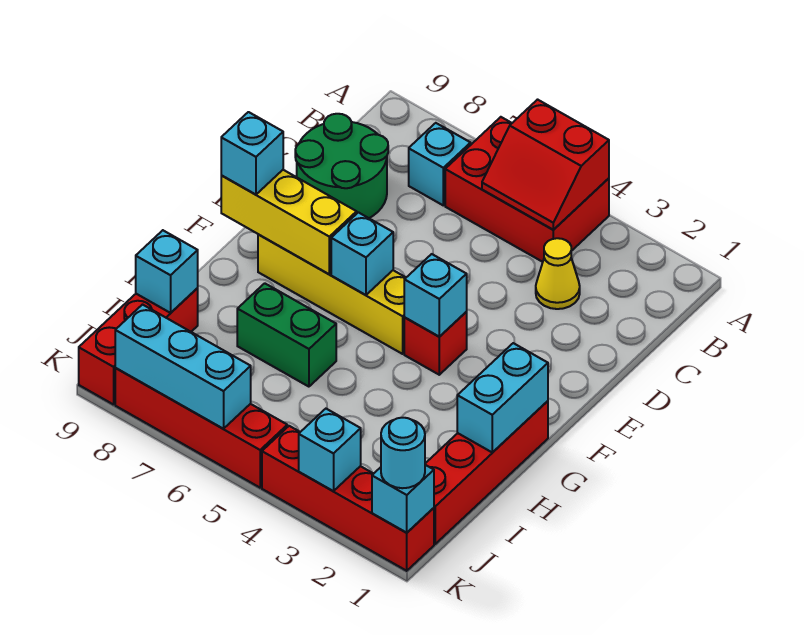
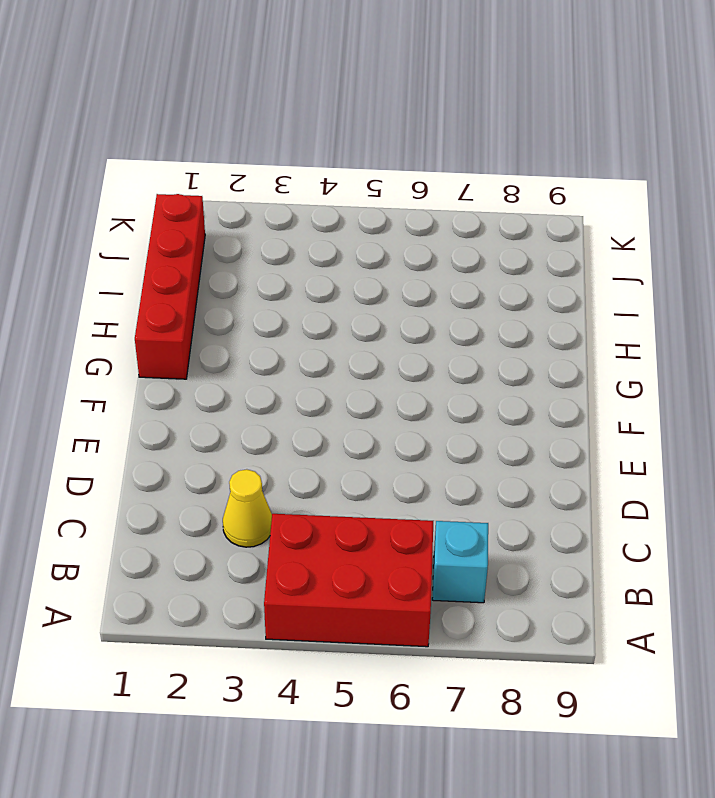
none -> green 2x2 round brick [295,114,388,218]
none -> red 1x1 brick [404,312,467,375]
none -> yellow 1x4 brick [258,234,406,354]

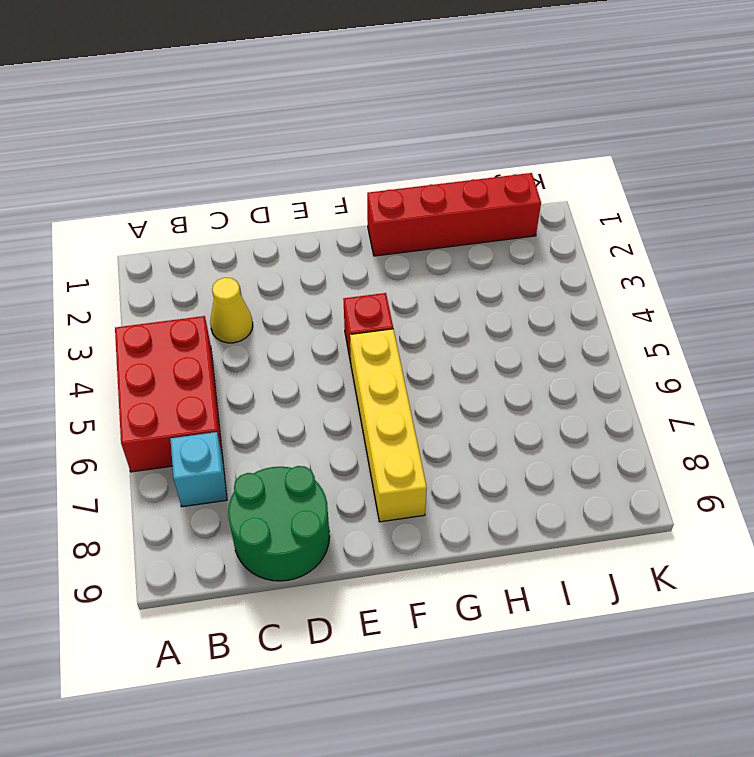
none -> green 1x2 brick [237,283,336,387]
none -> red 1x3 brick [79,288,198,405]
none -> red 1x4 brick [262,426,434,571]

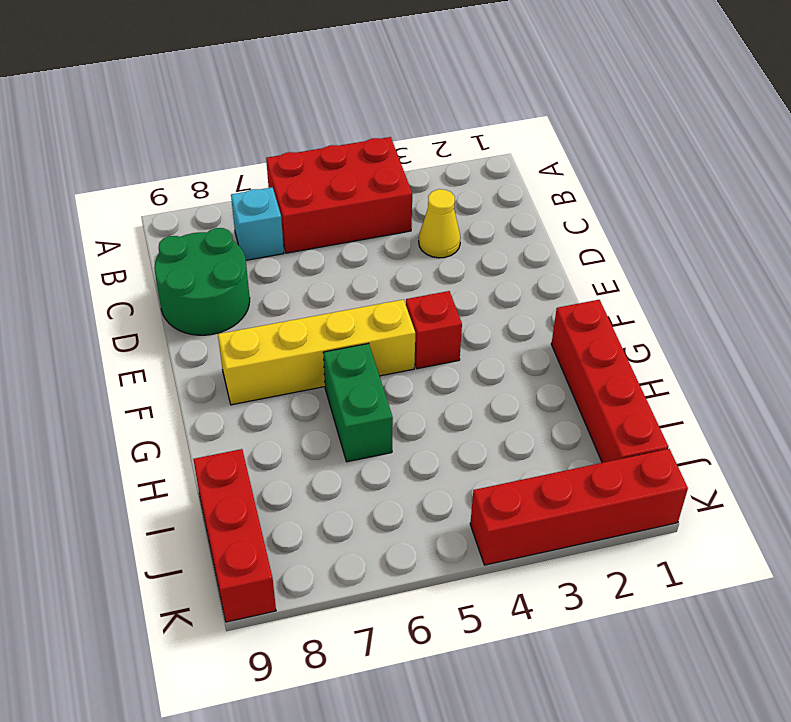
green 1x2 brick [323,343,393,462] -> green 1x2 brick turned to [237,283,336,387]
none -> red 1x4 brick [115,368,287,488]
none -> red 2x2 slope [482,100,609,230]
none -> cyan 1x1 brick [404,254,467,337]

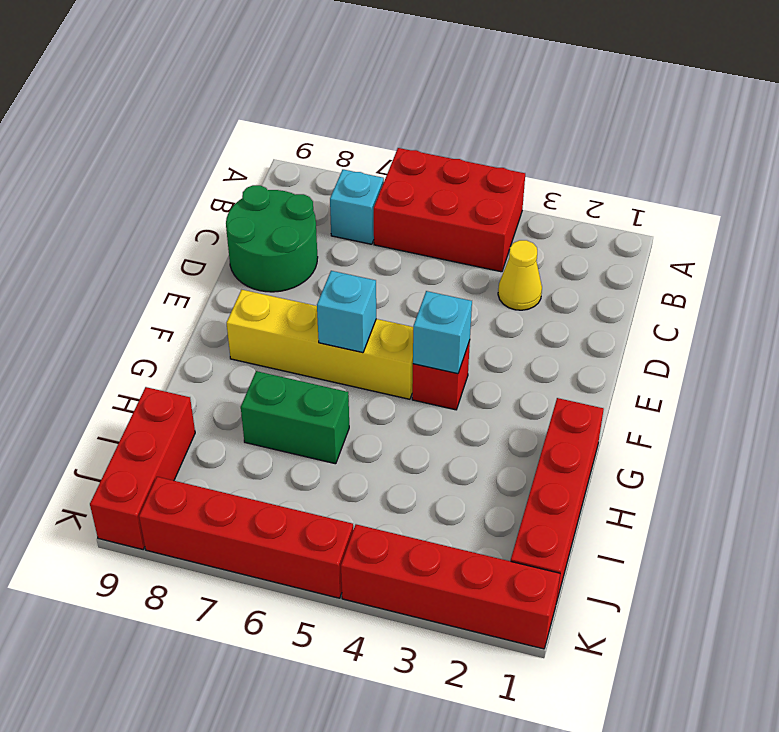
none -> red 2x2 slope [482,100,609,230]
none -> yellow 1x3 brick [221,170,357,274]
none -> cyan 1x2 brick [457,343,548,453]

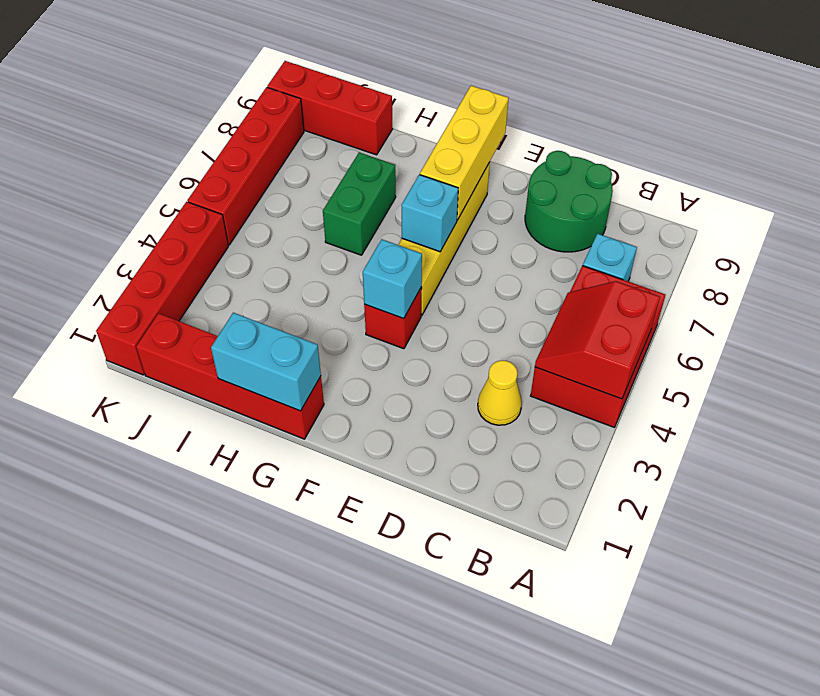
none -> cyan 1x1 brick [136,230,198,313]
none -> cyan 1x1 brick [372,465,434,533]
none -> cyan 1x1 brick [299,409,361,491]

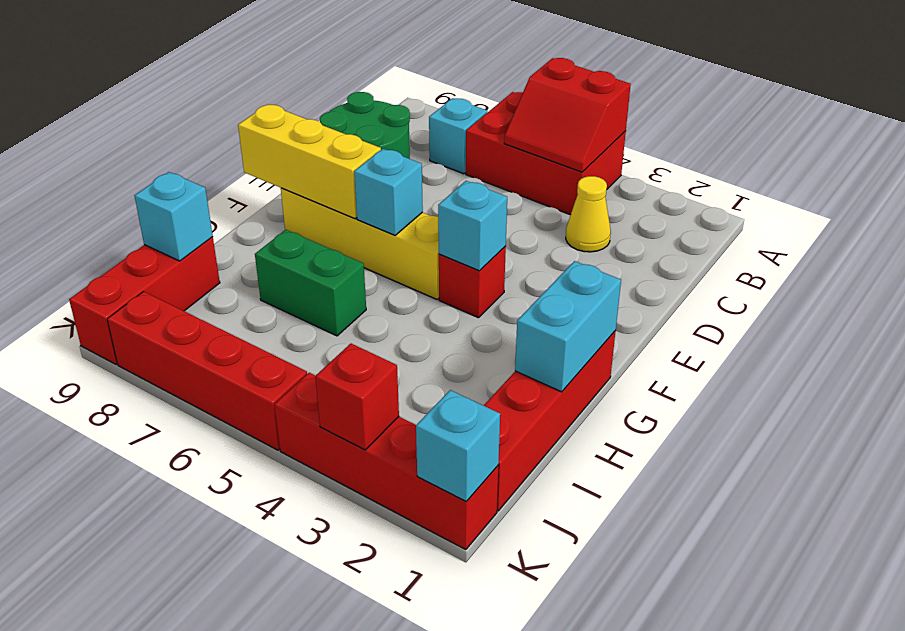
red 1x1 brick [315,344,399,450] -> cyan 1x1 brick [299,409,361,491]
none -> cyan 1x3 brick [115,305,251,429]
none -> cyan 1x1 brick [221,112,283,194]
none -> cyan 1x1 round brick [381,418,425,488]

